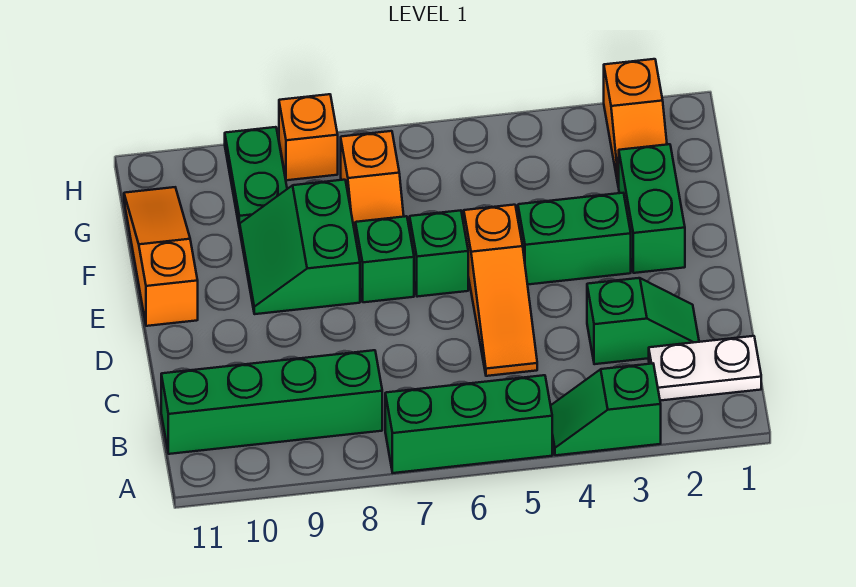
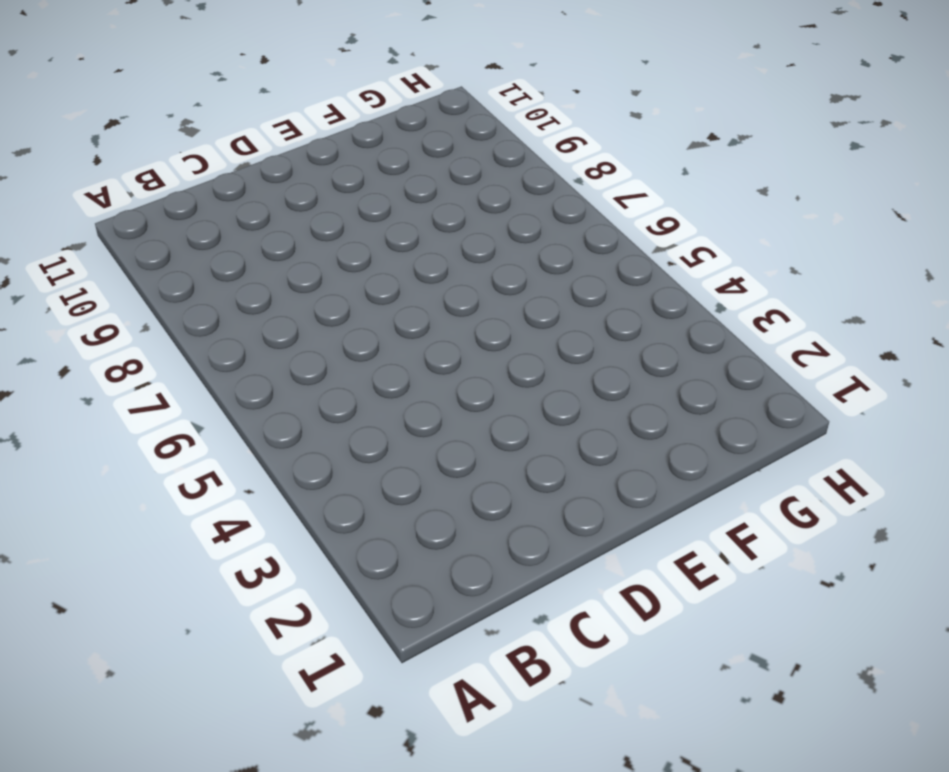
none -> green 1x2 slope [551,364,661,455]
none -> green 1x3 brick [385,375,552,473]
none -> white 1x2 plate [649,336,761,401]

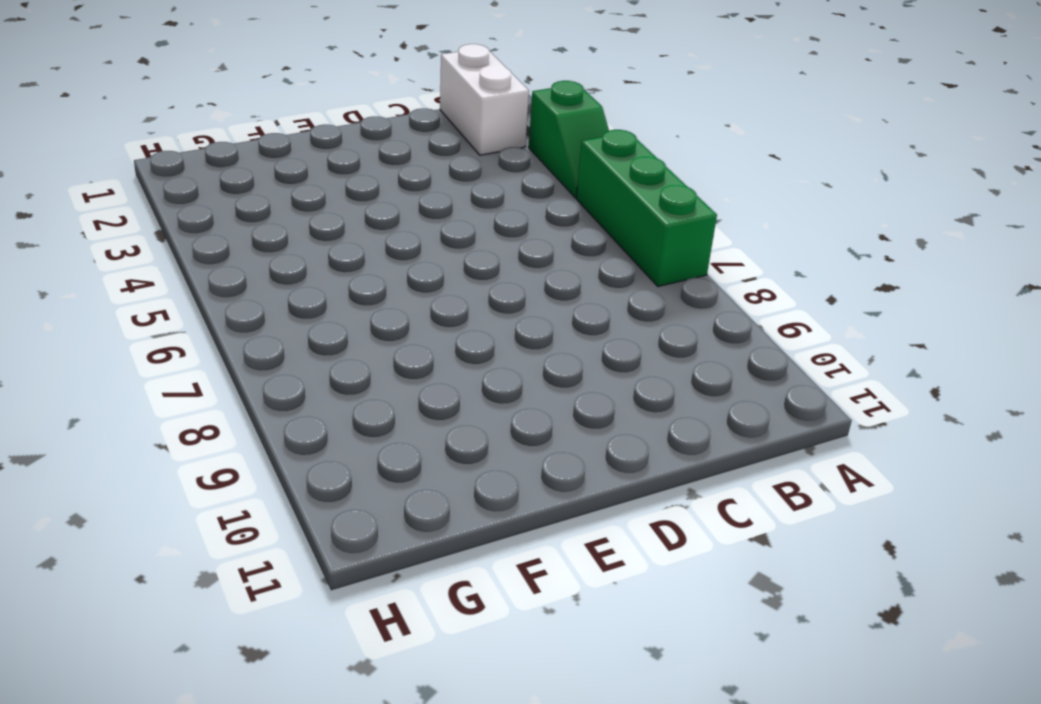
white 1x2 brick [440,44,529,155] -> white 1x2 plate [649,336,761,401]
none -> green 1x4 brick [161,350,382,454]
none -> green 1x2 slope [587,278,699,364]
none -> orange 1x3 slope [464,205,537,376]

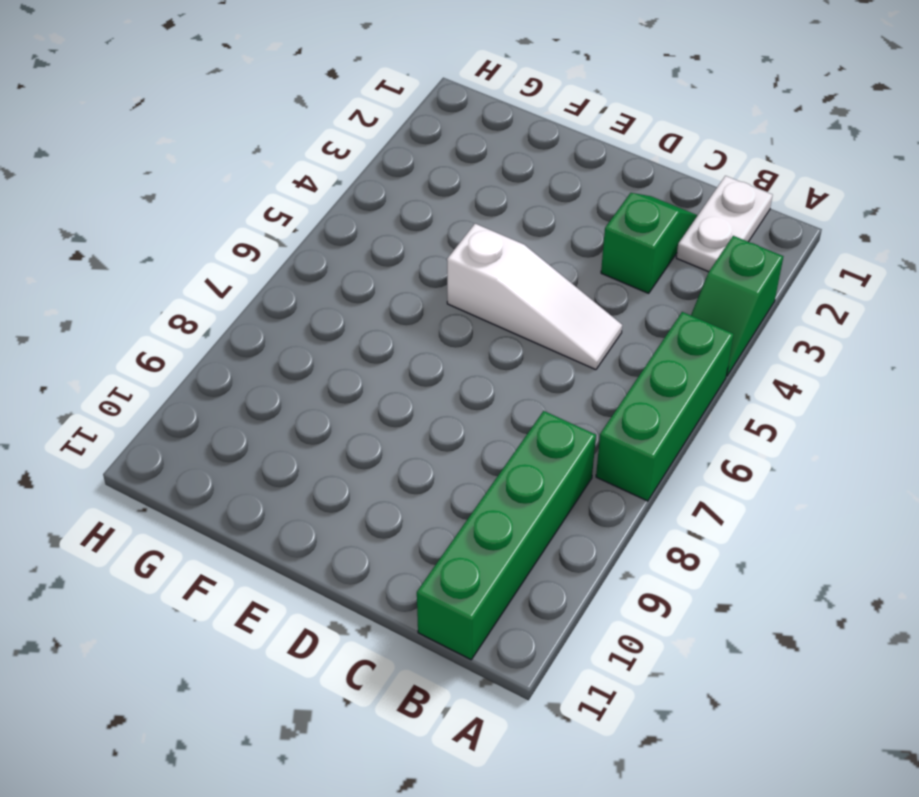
white 1x3 slope [447,224,622,370] -> orange 1x3 slope [464,205,537,376]
none -> green 1x2 brick [618,144,685,273]
none -> green 1x2 brick [518,193,631,285]
none -> green 1x1 brick [410,210,468,297]

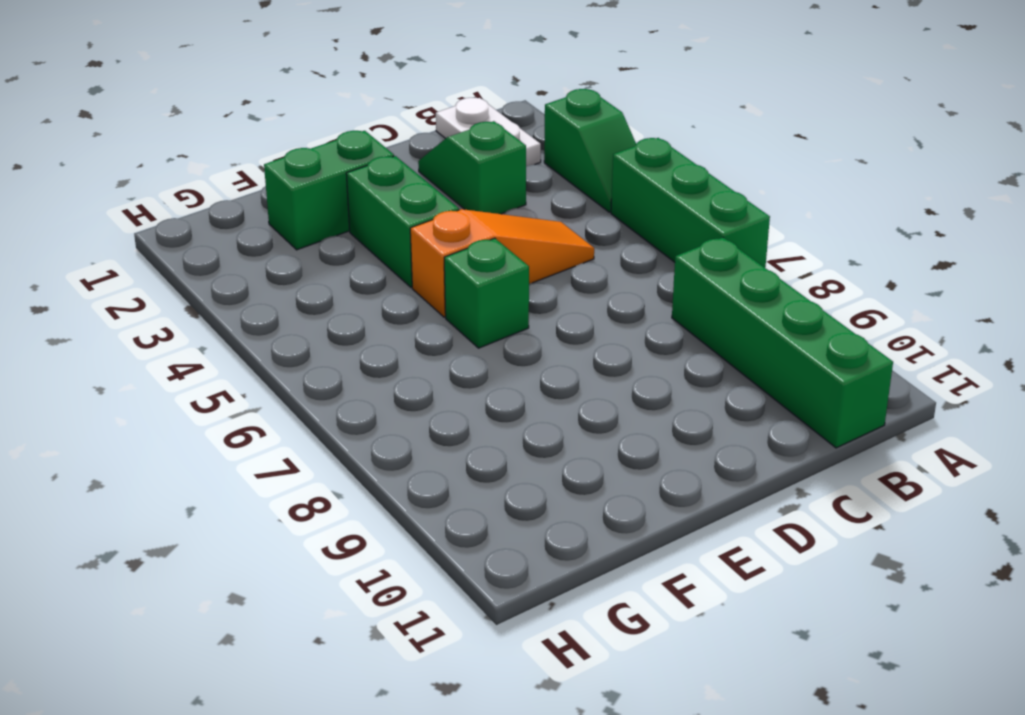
none -> green 1x1 brick [355,216,414,302]
none -> green 2x2 slope [240,180,360,314]
none -> orange 1x3 slope [124,187,198,326]

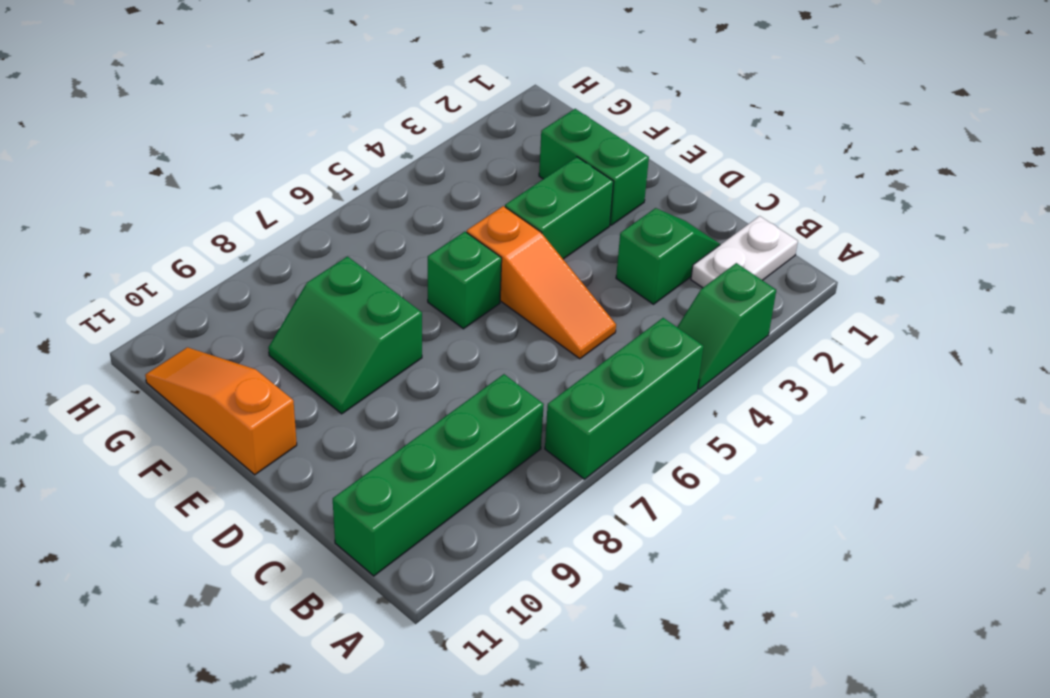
none -> green 1x1 brick [355,216,414,302]
none -> orange 1x2 slope [341,131,404,231]
none -> orange 1x2 slope [604,59,667,187]

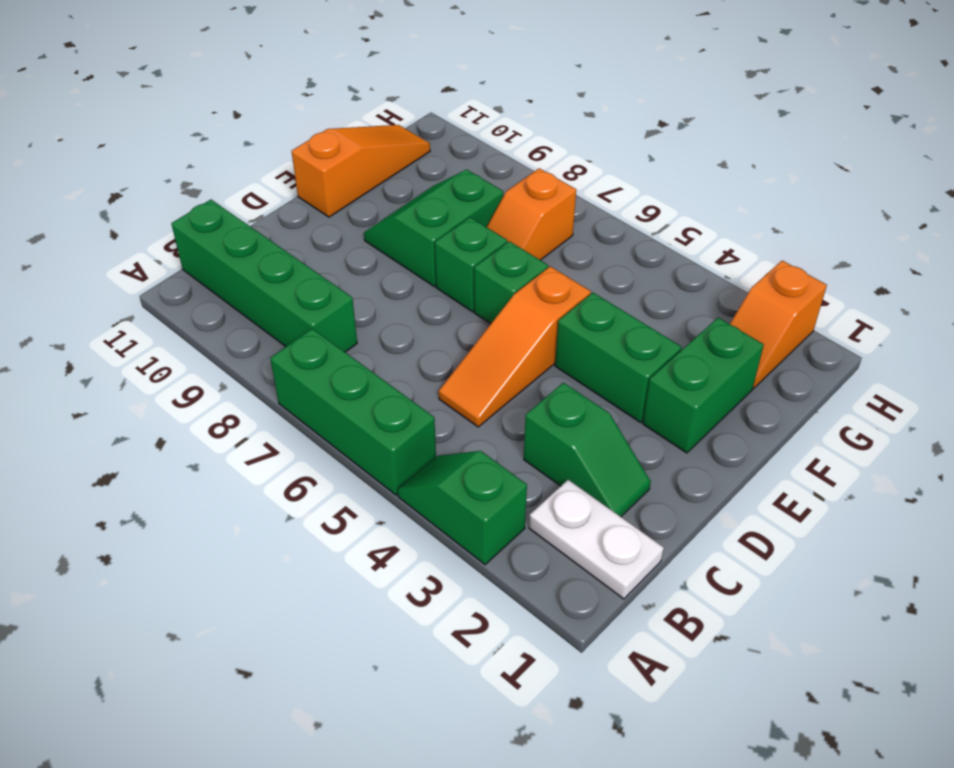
none -> green 1x2 plate [225,127,287,229]
none -> orange 1x1 brick [279,94,338,180]

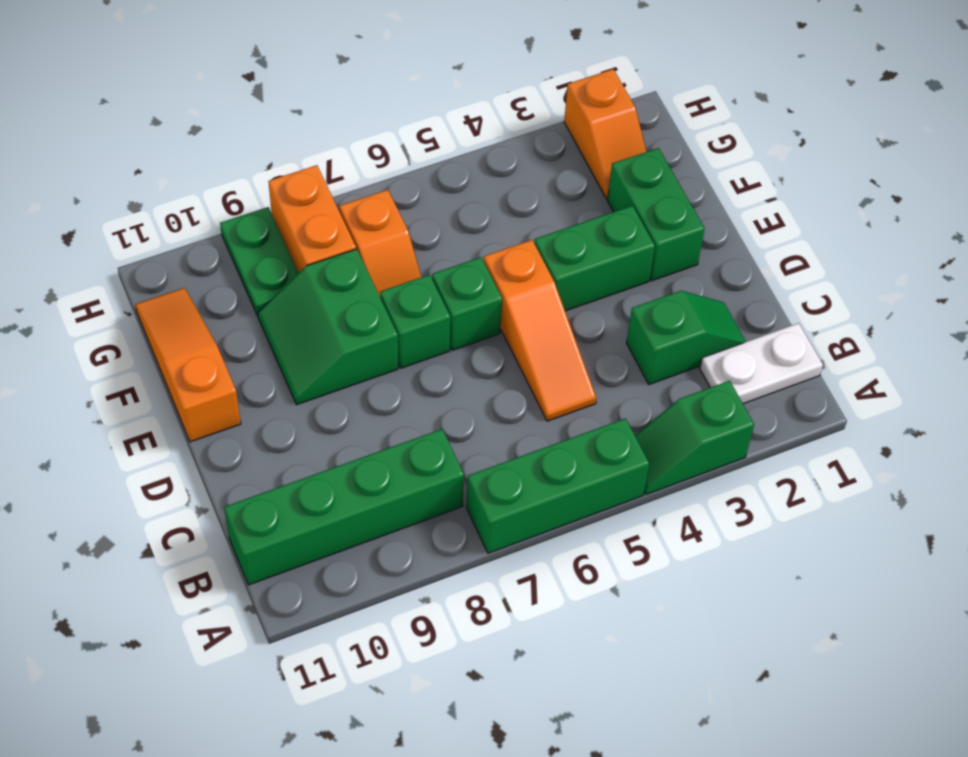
orange 1x2 brick [269,165,356,273] -> orange 1x1 brick [279,94,338,180]

